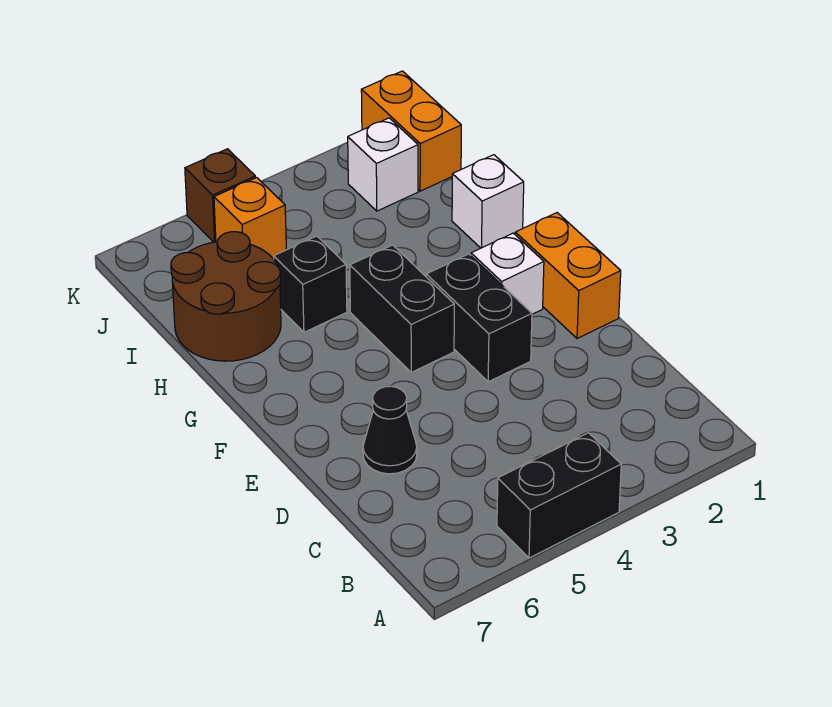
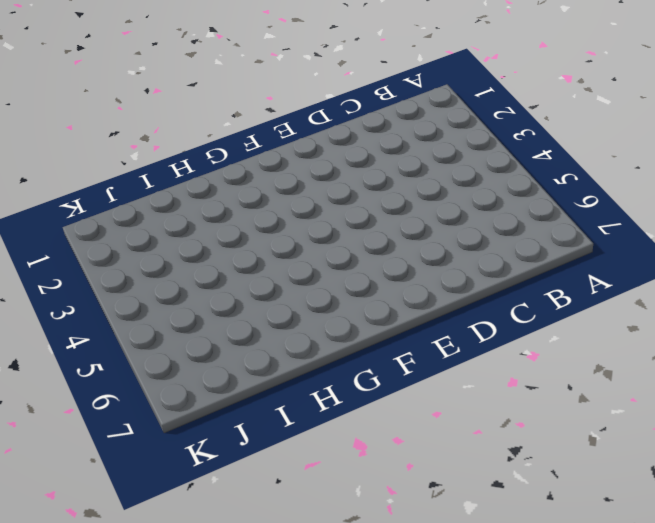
none -> black 1x2 brick [497,433,621,558]
none -> black 1x1 cone [363,386,417,474]
none -> orange 1x2 brick [515,213,621,339]

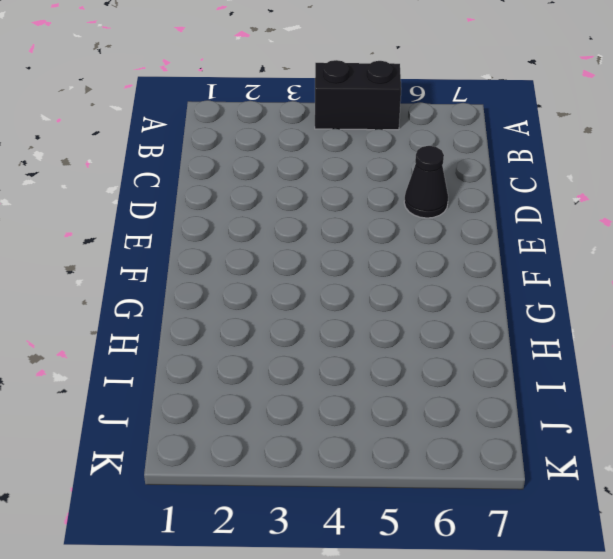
none -> orange 1x2 brick [515,213,621,339]
none -> black 1x2 brick [426,254,532,382]
none -> white 1x1 brick [471,233,544,314]

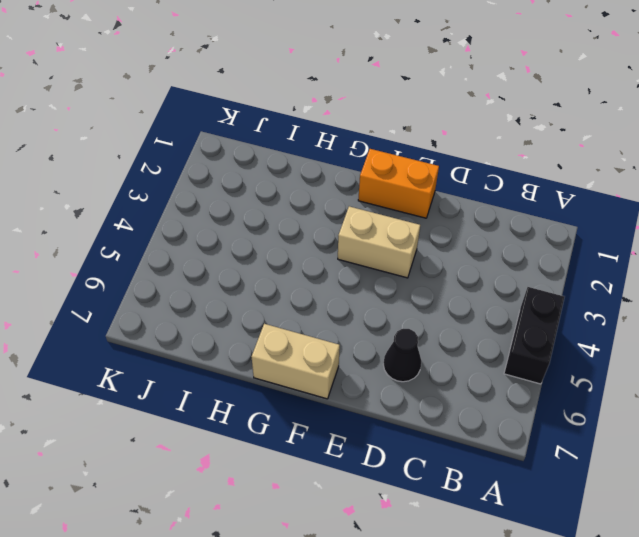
tan 1x2 brick [338,206,420,278] -> black 1x2 brick [426,254,532,382]
tan 1x2 brick [252,324,340,399] -> none
none -> white 1x1 brick [471,233,544,314]
none -> black 1x2 brick [350,245,454,372]
none -> white 1x1 brick [452,155,524,248]

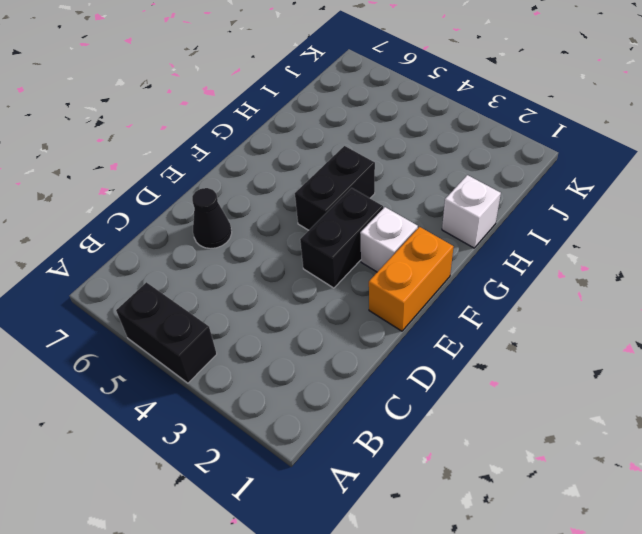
none -> black 1x1 brick [274,236,347,332]
none -> brown 2x2 round brick [171,232,281,361]
none -> orange 1x2 brick [361,71,461,191]

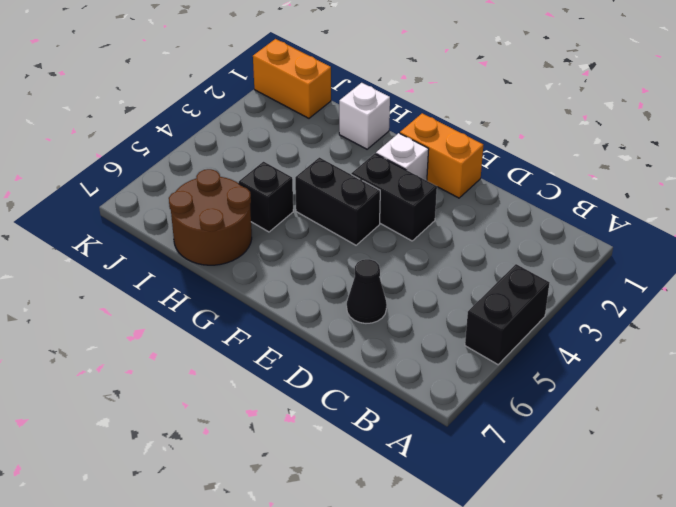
none -> white 1x1 brick [348,118,418,211]
none -> orange 1x1 brick [214,178,286,259]
none -> brown 1x1 brick [185,149,255,242]

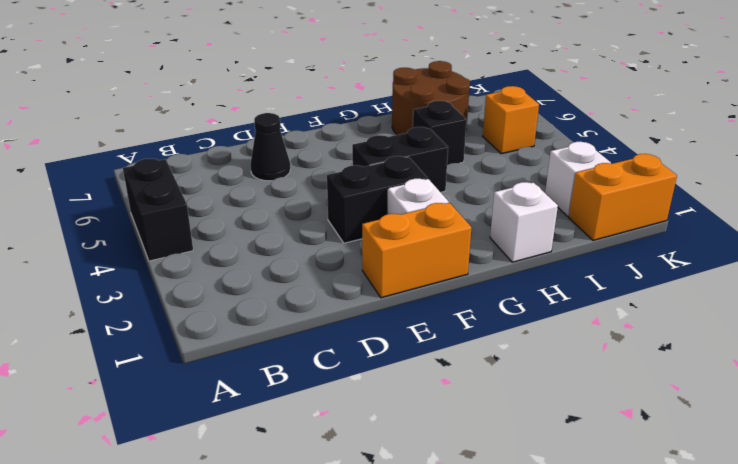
none -> brown 1x1 brick [185,149,255,242]

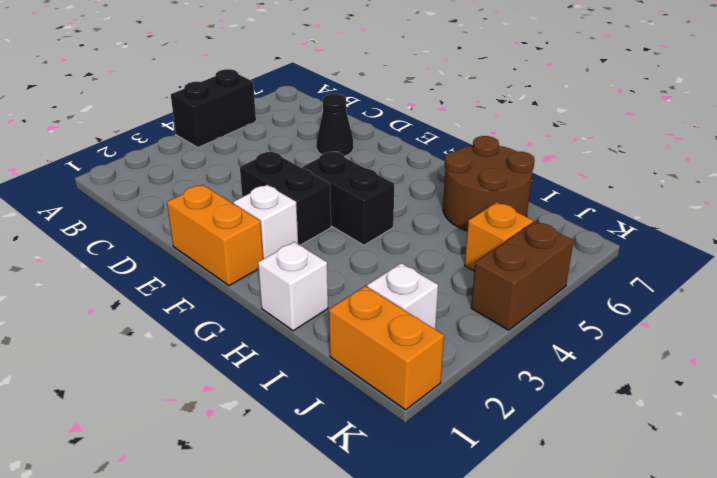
brown 1x2 brick [471,221,574,330] -> brown 1x1 brick [185,149,255,242]
none -> black 1x1 brick [274,236,347,332]

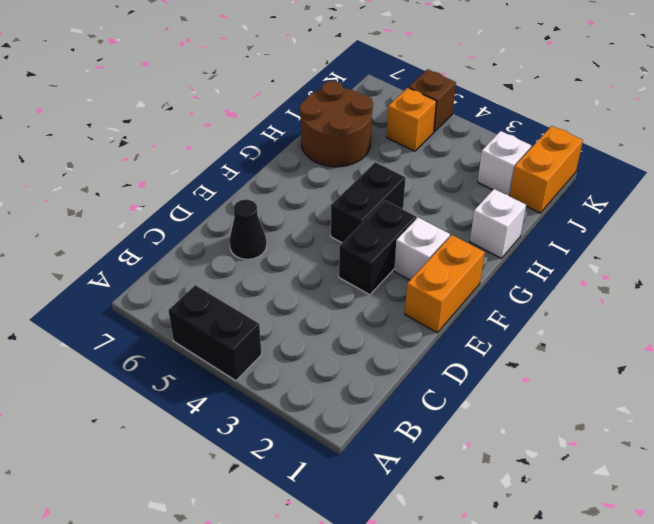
none -> black 1x1 brick [274,236,347,332]

